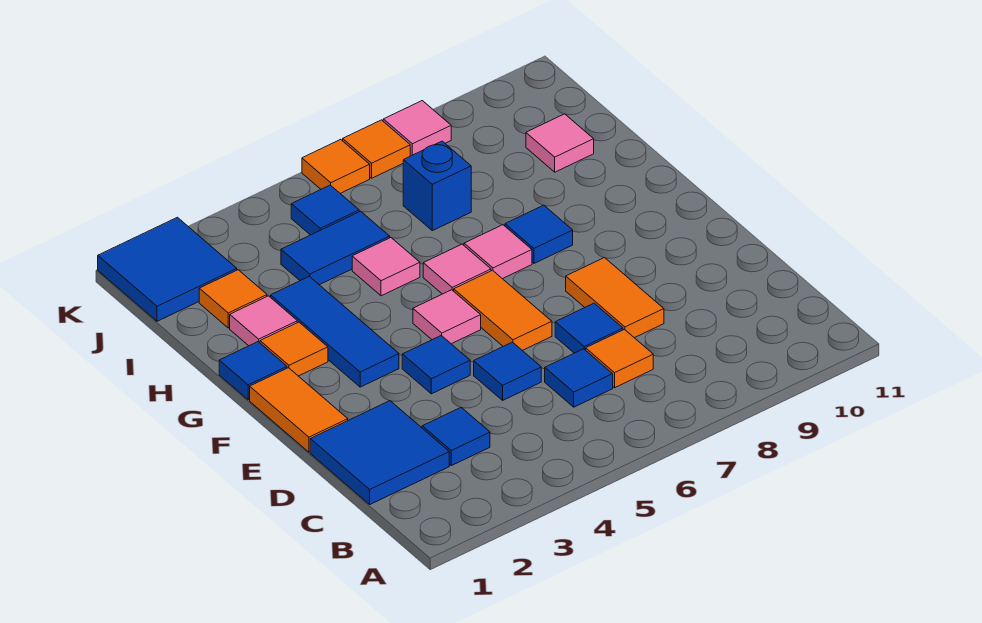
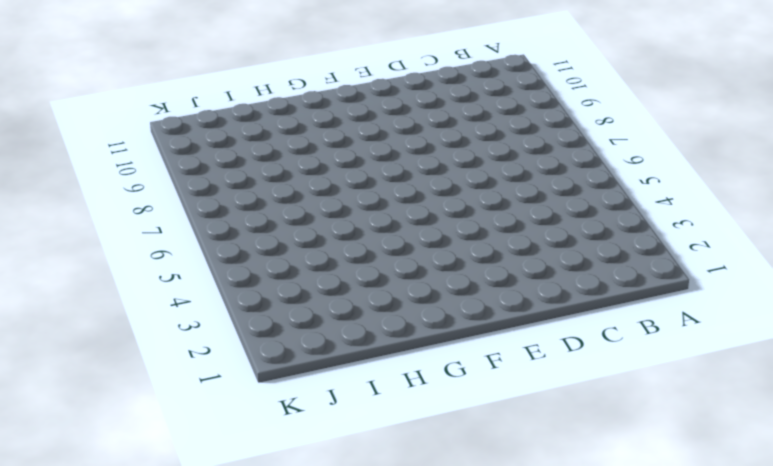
none -> blue 2x2 tile [310,401,449,504]
none -> blue 1x1 tile [422,407,490,466]
none -> blue 1x1 tile [545,349,613,407]

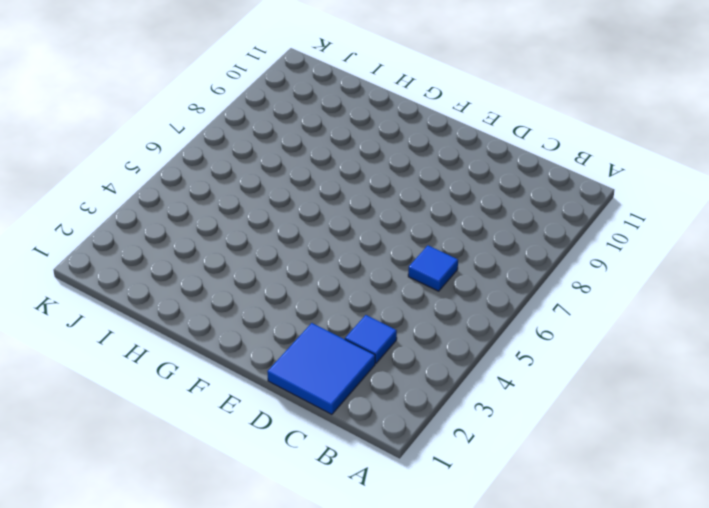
none -> orange 1x1 tile [586,329,653,388]
none -> blue 1x1 tile [474,342,541,400]
none -> blue 1x1 tile [555,303,623,353]

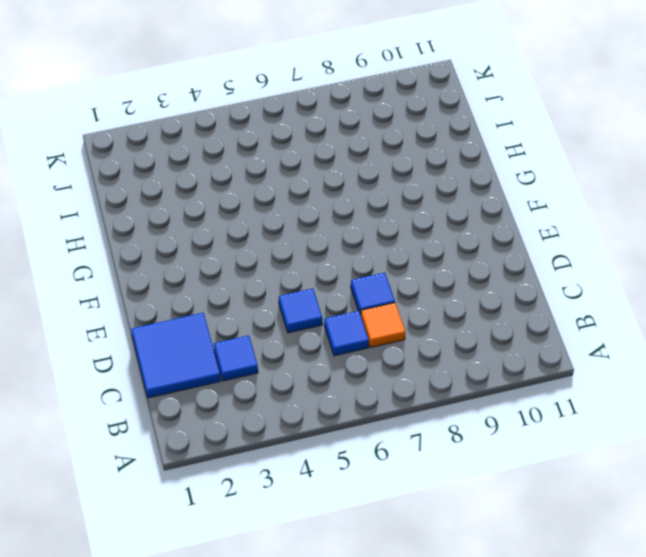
none -> orange 1x2 tile [566,258,664,338]
none -> orange 1x2 tile [250,368,348,452]
none -> blue 1x1 tile [402,336,470,394]

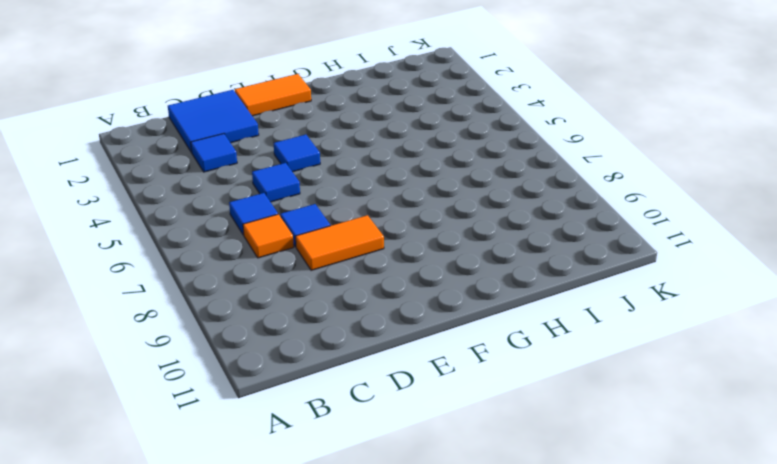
none -> orange 1x2 tile [454,270,552,351]
none -> blue 1x3 tile [271,276,399,387]
none -> pink 1x1 tile [413,290,481,344]

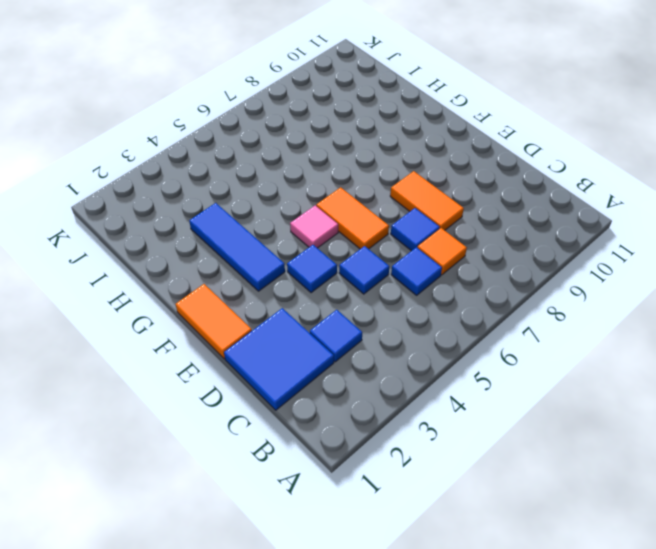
none -> blue 1x1 tile [219,342,287,400]
none -> orange 1x1 tile [260,322,328,376]
none -> pink 1x1 tile [423,244,491,294]

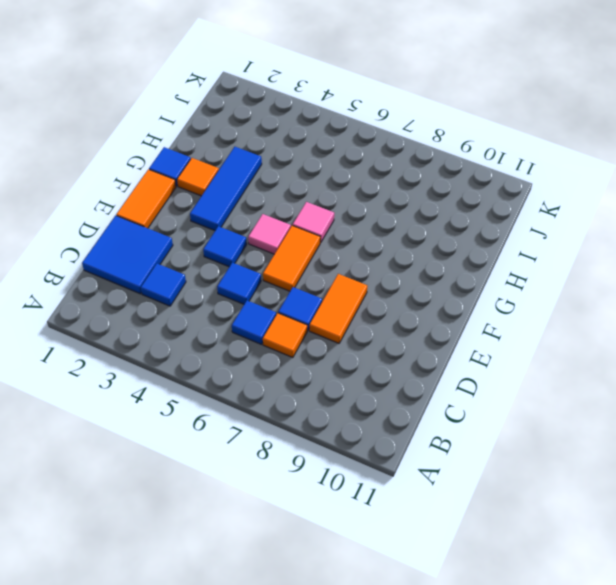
none -> pink 1x1 tile [464,225,532,279]
none -> blue 1x1 tile [505,205,573,263]
none -> pink 1x1 tile [230,296,297,346]

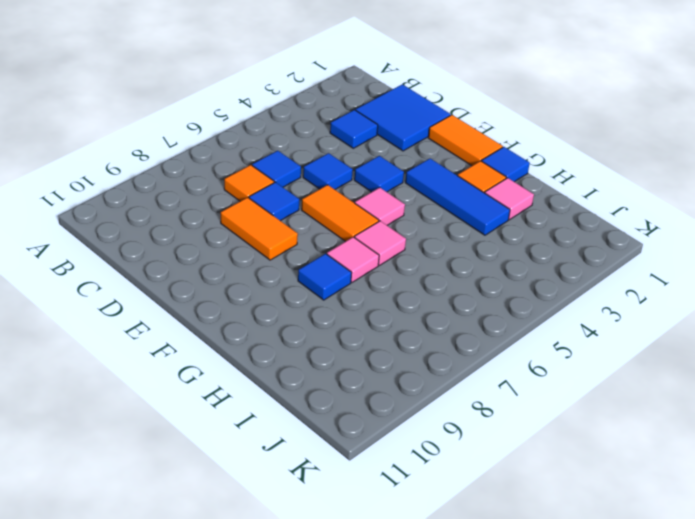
none -> pink 1x1 tile [352,238,420,296]
none -> orange 1x1 tile [199,270,267,328]
none -> blue 1x2 tile [281,211,390,285]

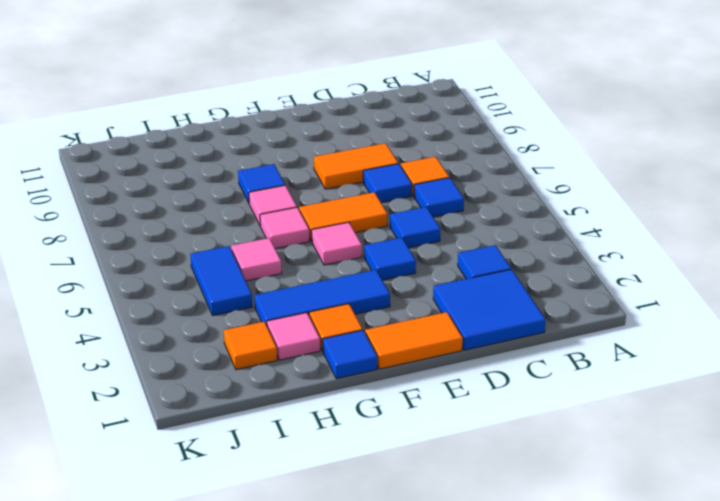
none -> blue 1x1 brick [403,141,471,231]
none -> pink 1x1 tile [526,114,594,172]
none -> blue 2x2 tile [98,217,237,321]

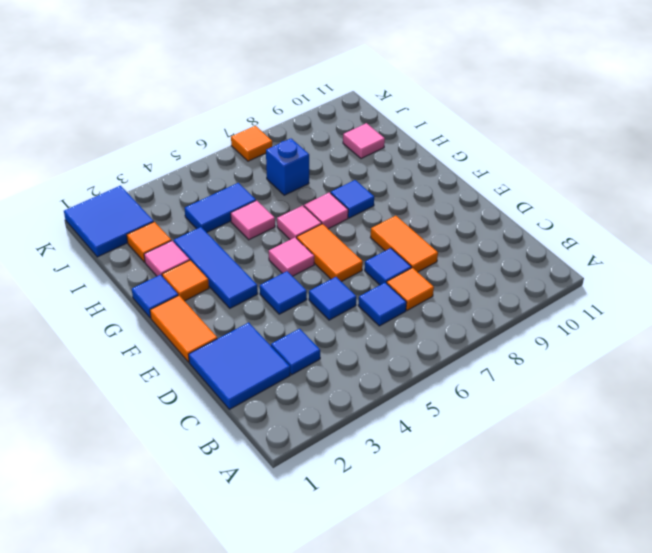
none -> blue 1x1 tile [291,185,360,235]
none -> orange 1x1 tile [302,139,370,193]
none -> pink 1x1 tile [383,101,451,156]

